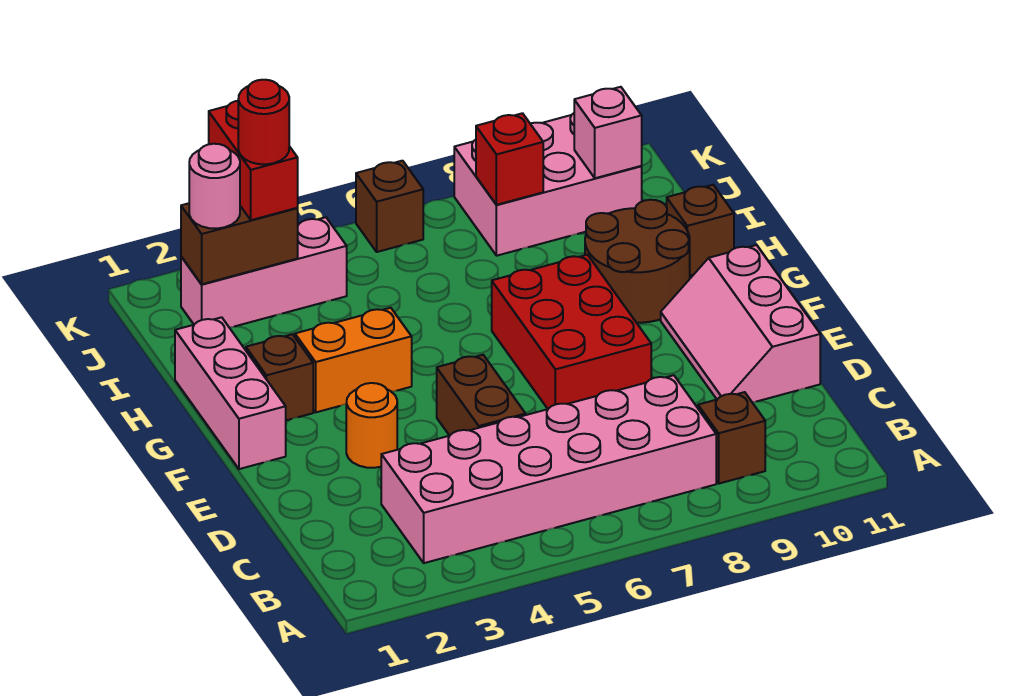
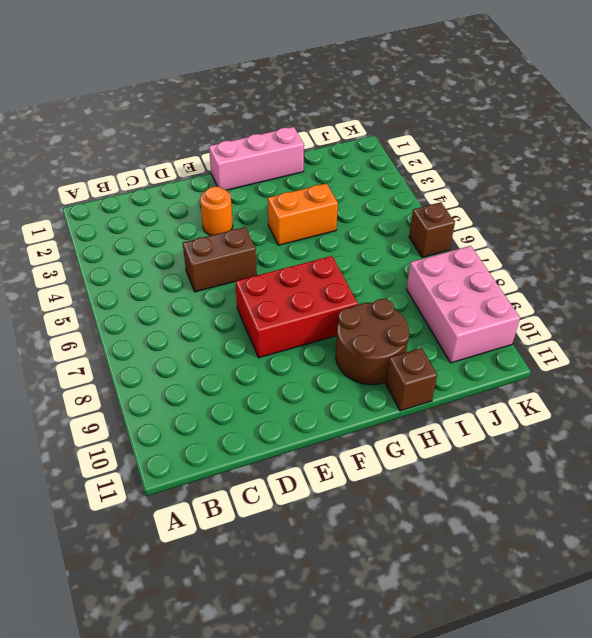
orange 1x2 brick [268,183,338,245] -> orange 1x2 brick turned to [295,308,412,412]
none -> pink 2x6 brick [381,375,716,563]
none -> brown 1x1 brick [698,392,765,484]
none -> pink 2x3 slope [661,245,820,402]

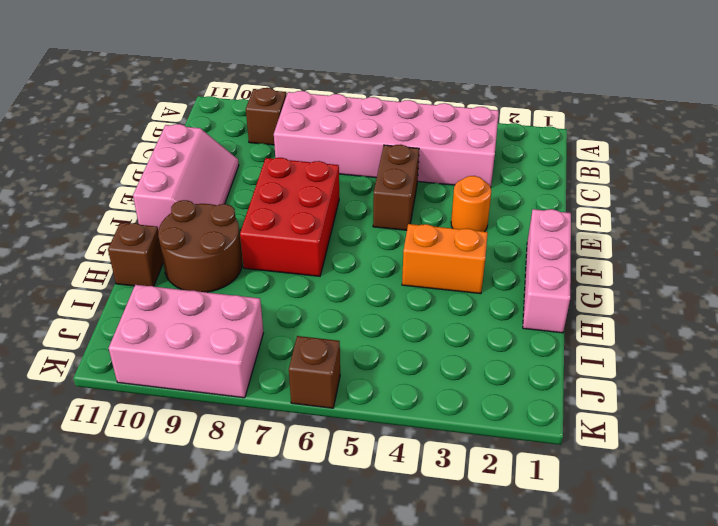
none -> brown 1x1 brick [246,334,313,420]
none -> pink 1x3 brick [181,217,347,327]
none -> brown 1x2 brick [181,203,298,284]

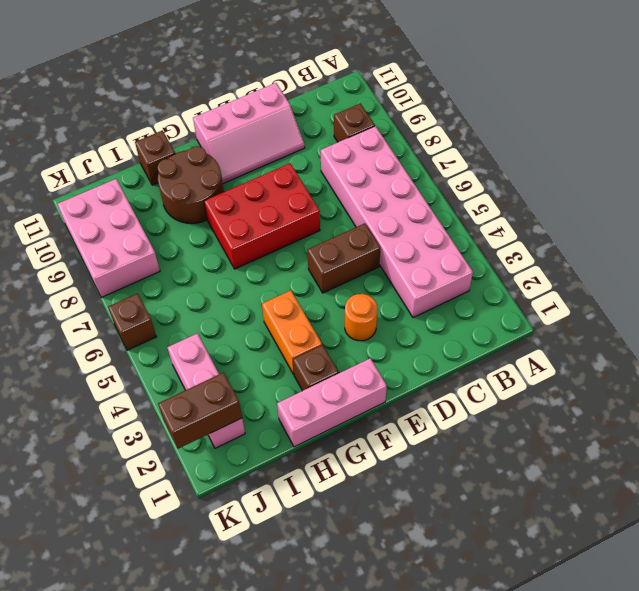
brown 1x2 brick [158,372,242,449] -> brown 1x2 brick turned to [181,203,298,284]
none -> red 1x1 brick [476,113,543,205]
none -> pink 1x1 brick [574,87,642,178]
none -> pink 1x1 round brick [189,144,240,229]

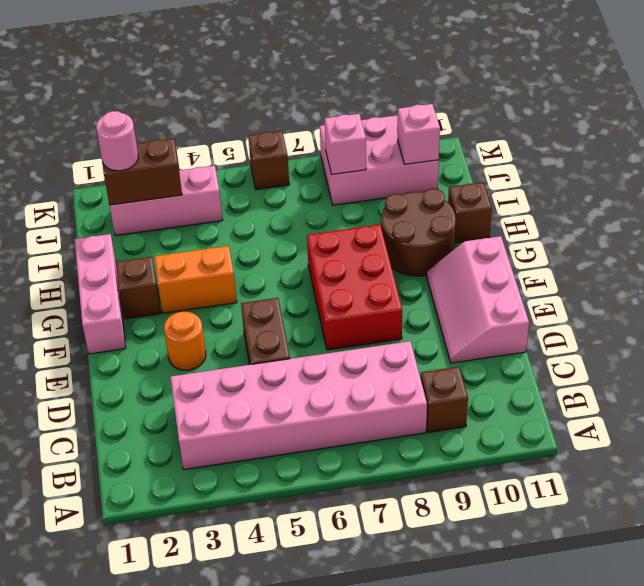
pink 1x1 brick [325,114,366,175] -> red 1x1 brick [476,113,543,205]
none -> red 1x2 brick [209,101,298,220]
none -> red 1x1 round brick [238,80,289,164]

